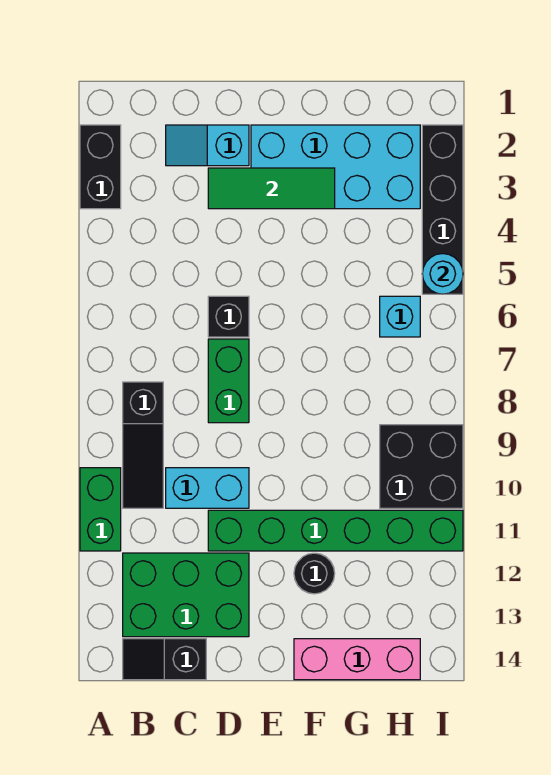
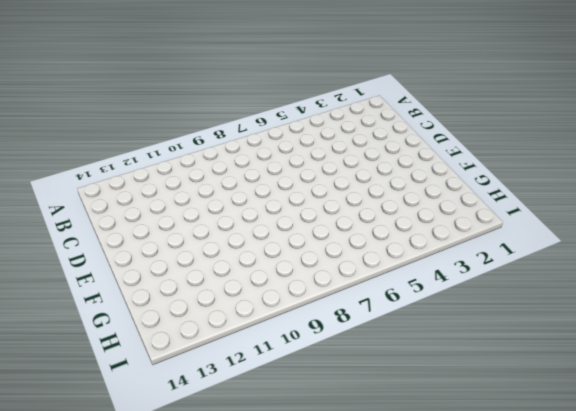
none -> black 1x2 brick [80,125,121,209]
none -> green 1x2 brick [80,468,121,551]
none -> black 1x3 slope [123,382,163,508]

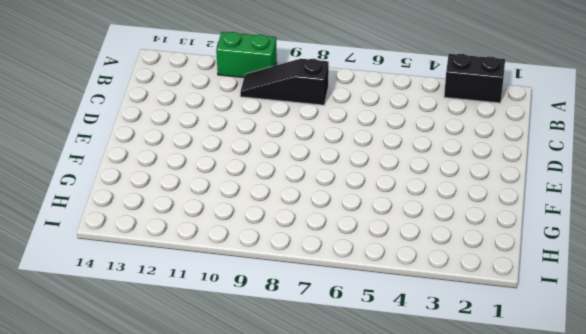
none -> green 2x3 brick [123,553,249,637]
none -> black 1x2 slope [123,639,206,680]
none -> cyan 1x2 slope [166,125,249,166]

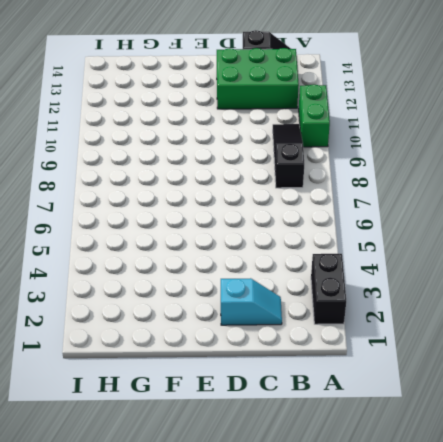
none -> cyan 1x2 brick [166,468,249,508]
none -> black 1x1 brick [208,296,249,337]
none -> green 1x2 brick [208,339,249,423]

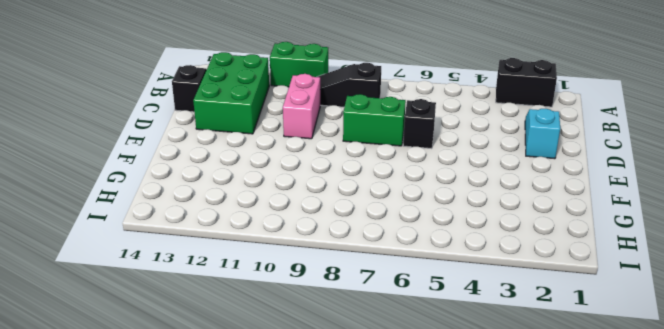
pink 1x2 brick [283,74,320,139] -> cyan 1x2 brick [166,468,249,508]
none -> green 1x6 brick [208,510,463,551]
none -> cyan 2x4 brick [251,125,420,209]
none -> black 1x1 round brick [294,553,335,594]

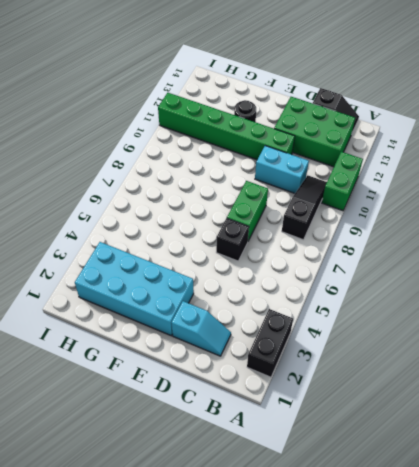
none -> pink 1x3 brick [294,639,420,680]
none -> cyan 1x1 brick [380,296,420,337]
none -> black 2x2 brick [380,425,463,508]

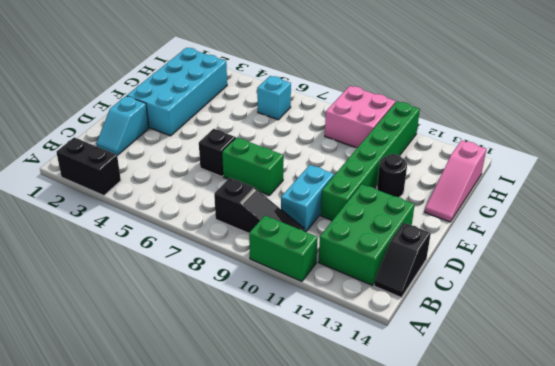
pink 1x3 slope [425,140,486,222] -> pink 1x3 brick [294,639,420,680]
pink 2x2 brick [325,86,396,148] -> black 2x2 brick [380,425,463,508]
none -> black 1x4 brick [422,125,463,294]
none -> green 1x3 tile [208,168,335,209]
none -> cyan 1x1 round brick [422,254,463,294]

